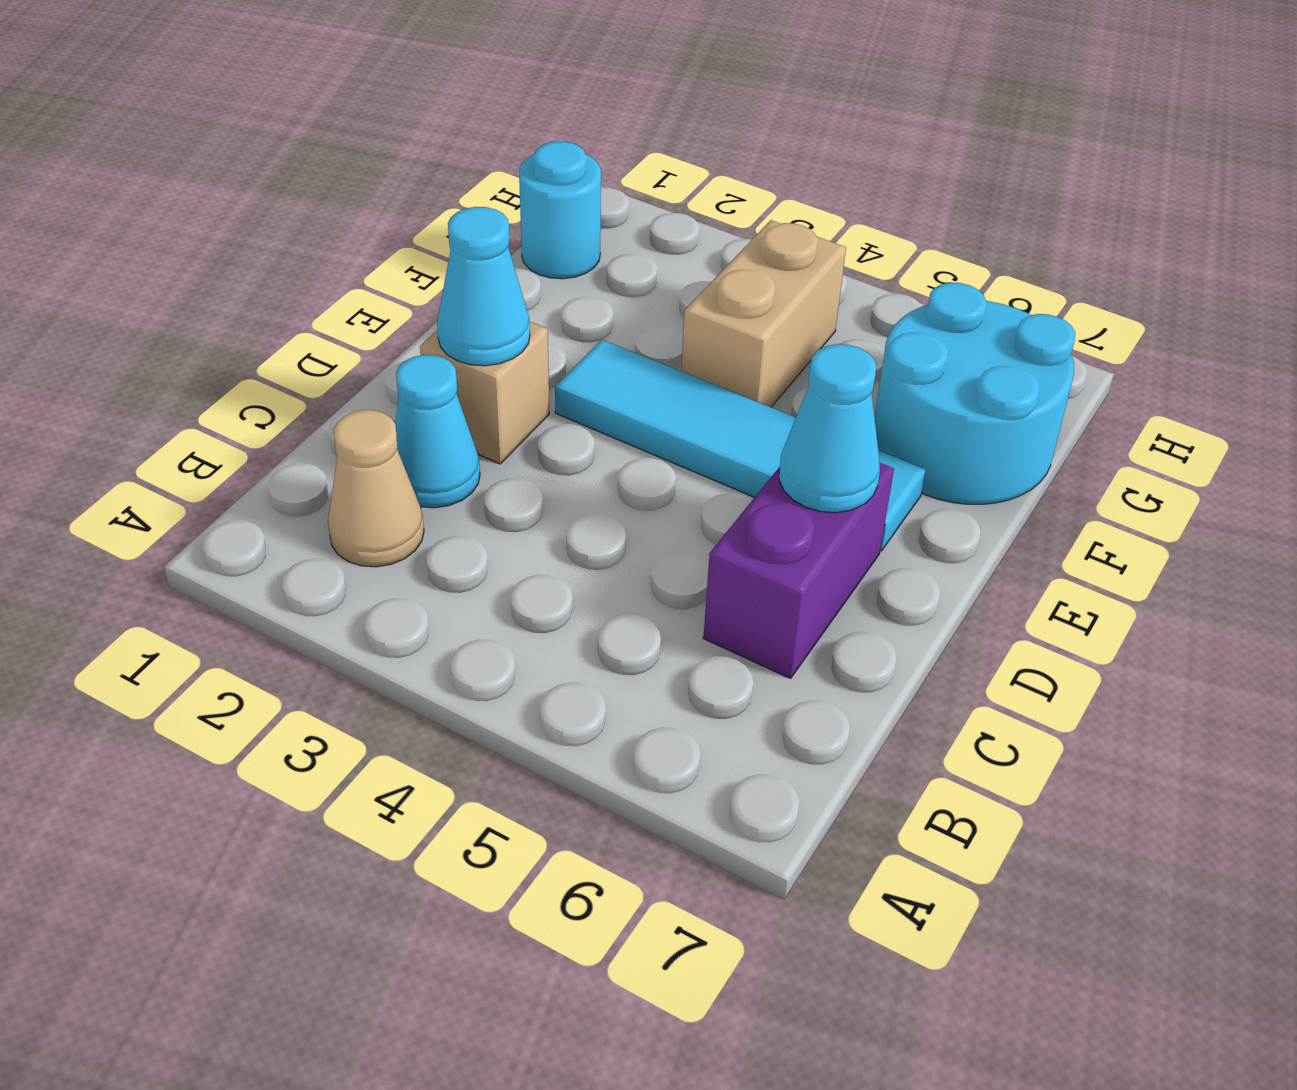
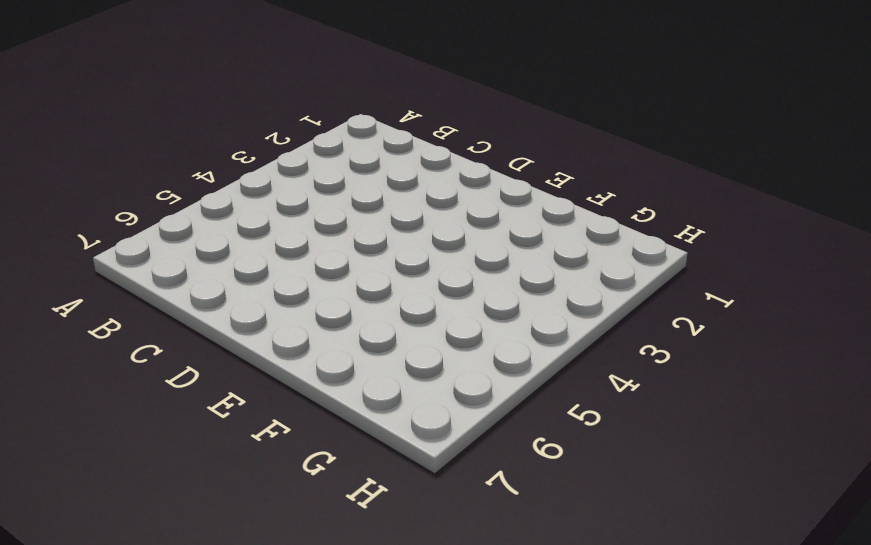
none -> tan 1x1 cone [328,410,424,567]
none -> cyan 1x1 cone [395,355,480,508]

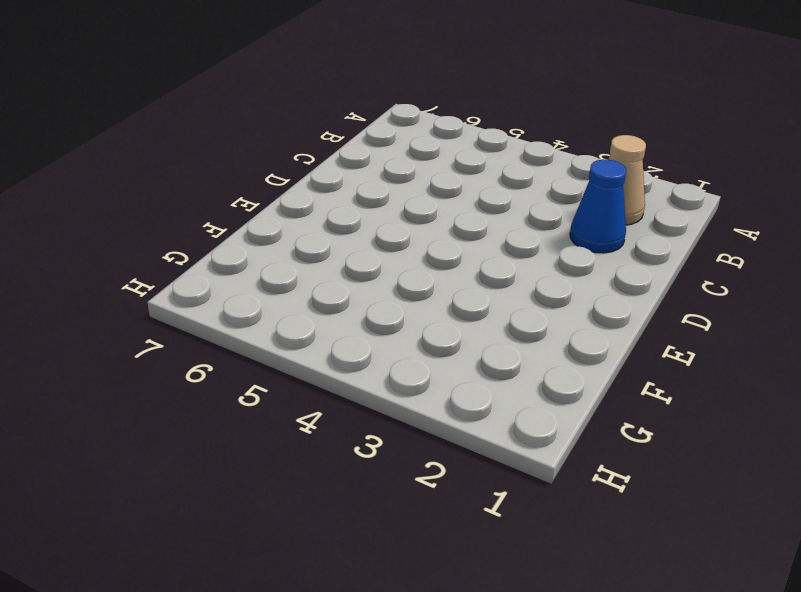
blue 1x1 cone [570,159,626,253] -> cyan 1x1 cone [395,355,480,508]
none -> purple 1x2 brick [703,463,894,679]
none -> tan 1x1 brick [420,322,549,464]

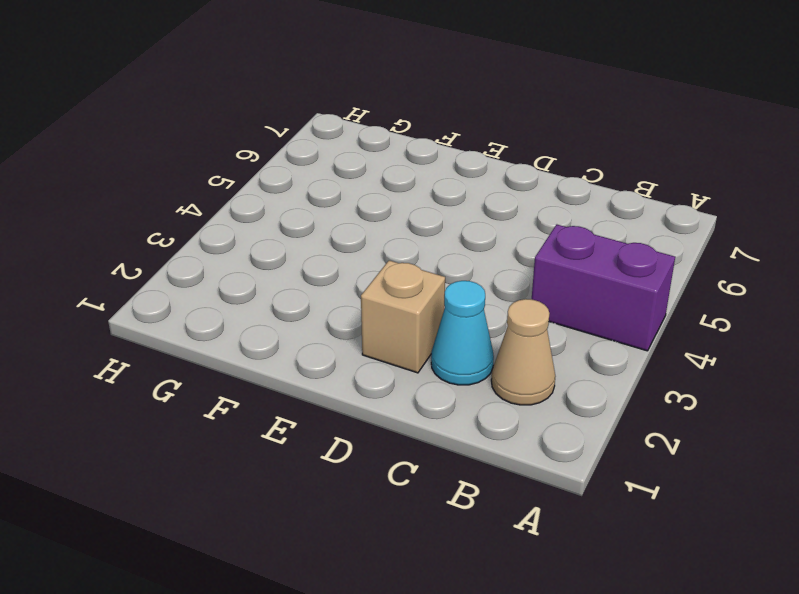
purple 1x2 brick [532,225,675,351] -> purple 1x2 brick moved to [703,463,894,679]
none -> cyan 1x4 tile [555,340,926,551]
none -> tan 1x2 brick [681,220,846,407]

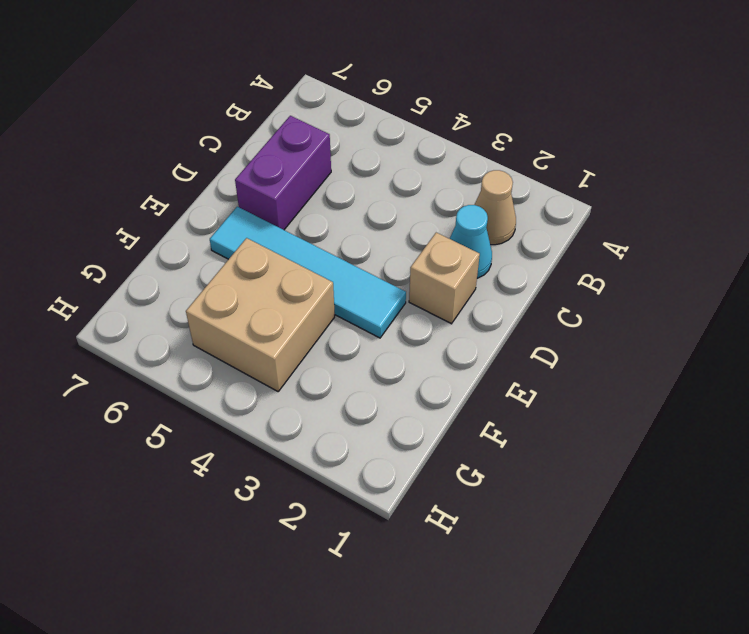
tan 2x2 brick [186,238,335,391] -> tan 1x2 brick [681,220,846,407]
none -> cyan 2x2 round brick [874,283,1075,504]
none -> cyan 1x1 round brick [519,141,601,279]

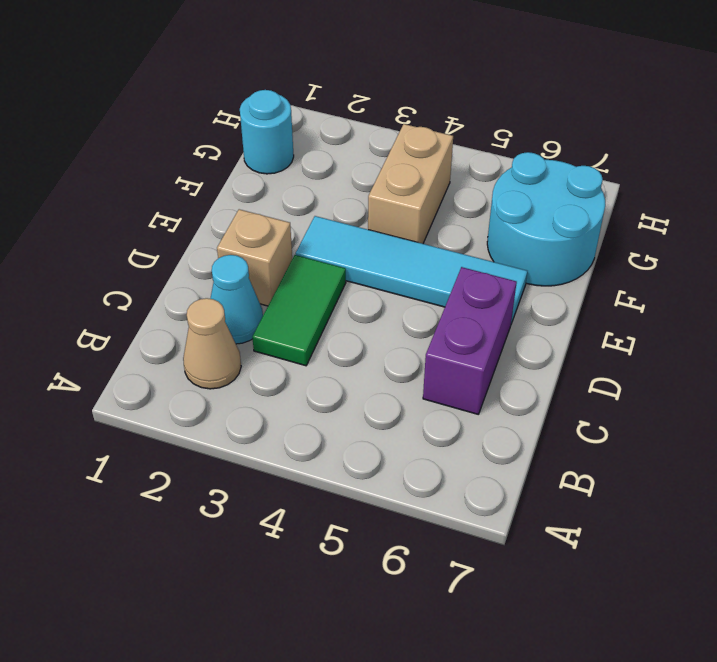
green 1x2 tile [252,255,346,366] -> none
none -> cyan 1x1 cone [437,207,530,366]
none -> cyan 1x1 cone [779,344,880,513]

